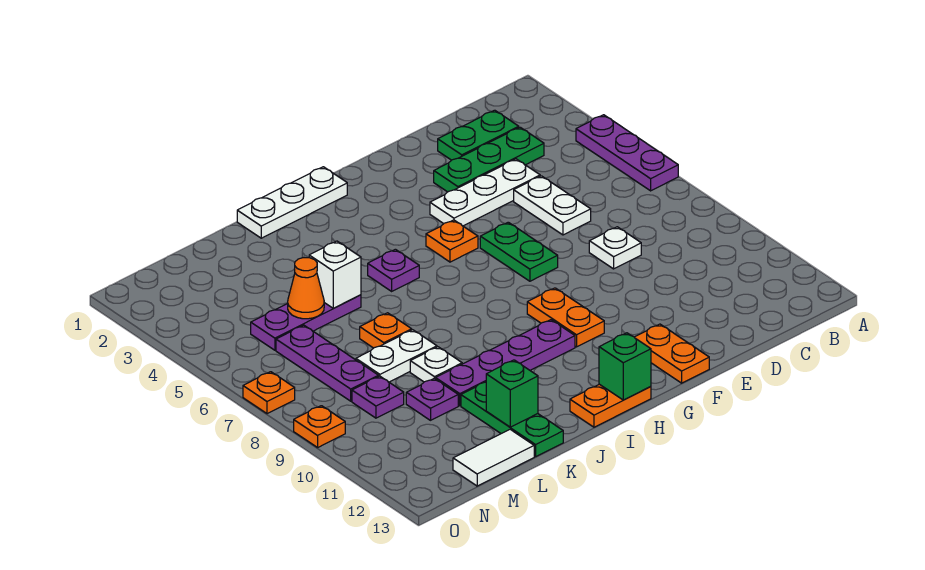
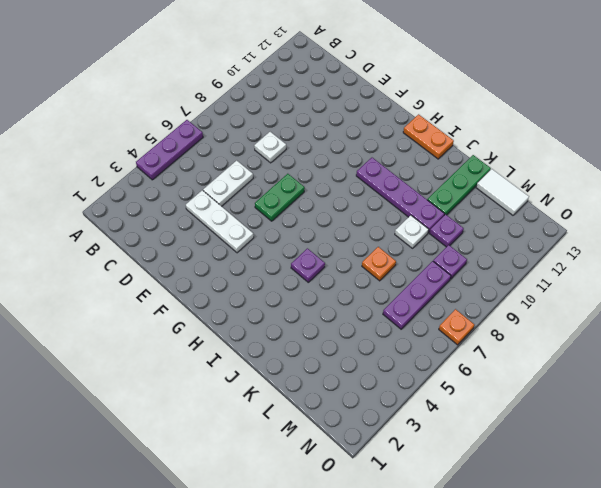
none -> green 1x2 plate [438,110,519,160]
none -> green 1x3 plate [434,127,544,192]
none -> orange 1x2 plate [635,324,709,383]

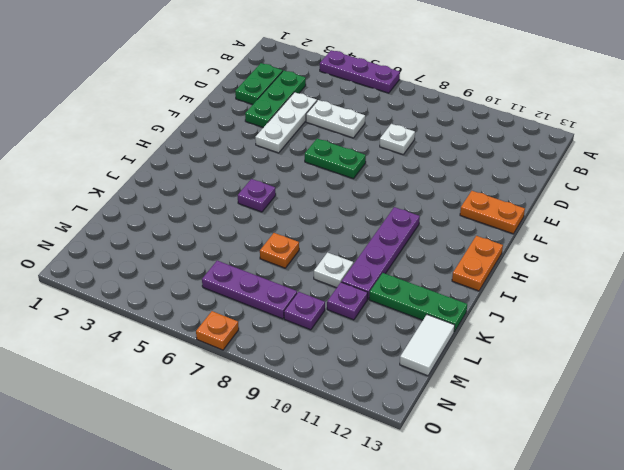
none -> orange 1x1 plate [426,220,478,262]
none -> orange 1x2 plate [527,288,604,347]
none -> white 1x3 plate [237,167,347,238]

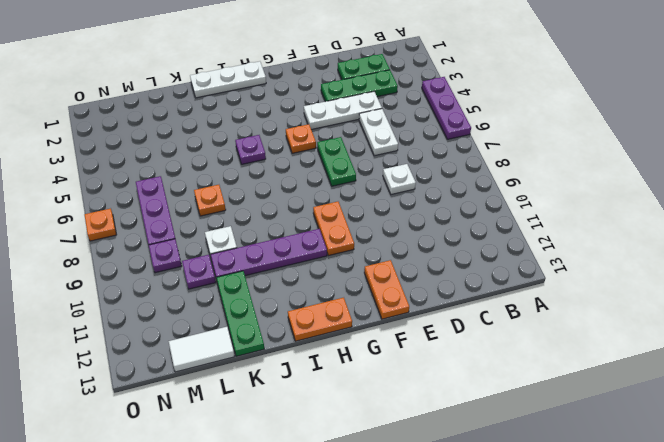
none -> purple 1x3 plate [251,295,361,350]
none -> white 1x2 plate [356,330,437,382]
none -> orange 1x1 plate [294,406,345,448]

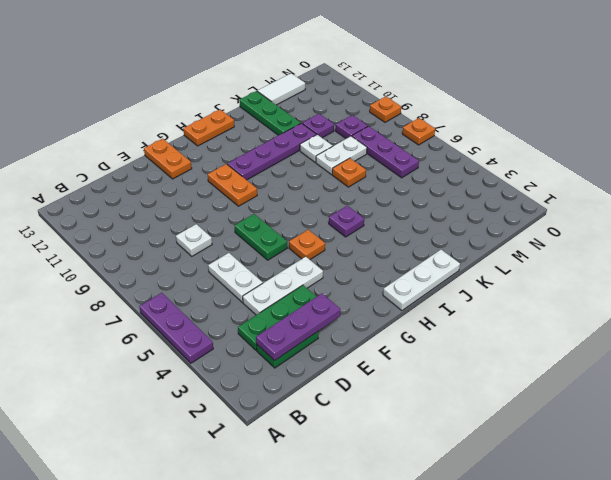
purple 1x3 plate [256,294,340,361] -> purple 1x3 plate moved to [251,295,361,350]
none -> green 1x1 brick [599,333,651,400]
none -> white 1x1 brick [309,241,361,308]
none -> green 1x1 brick [486,360,538,427]

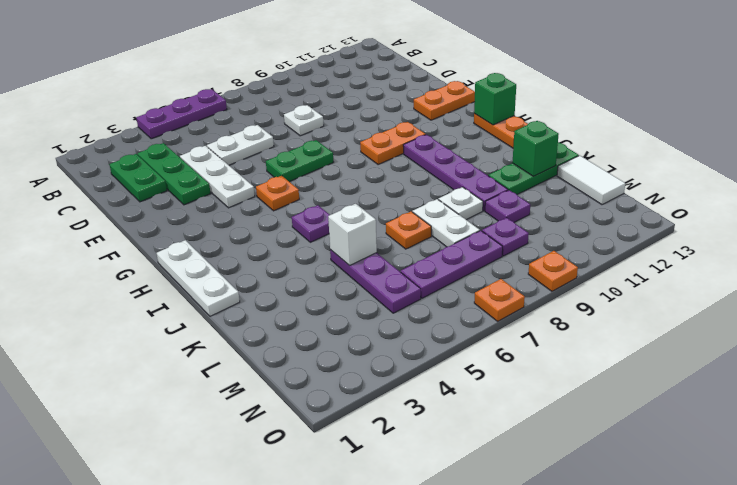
none -> orange 1x1 cone [288,258,324,319]

